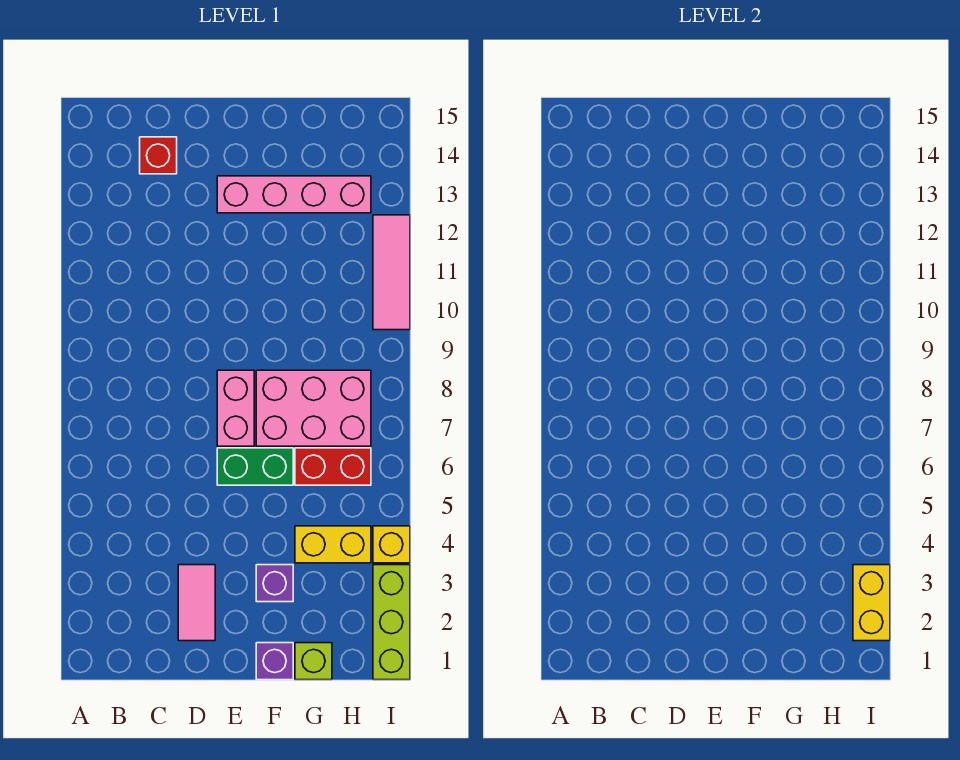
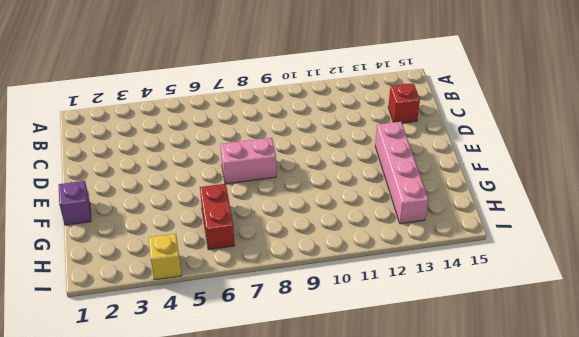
none -> pink 1x2 tile [178,565,215,641]
none -> green 1x2 brick [217,448,293,485]
none -> purple 1x1 brick [256,565,293,602]

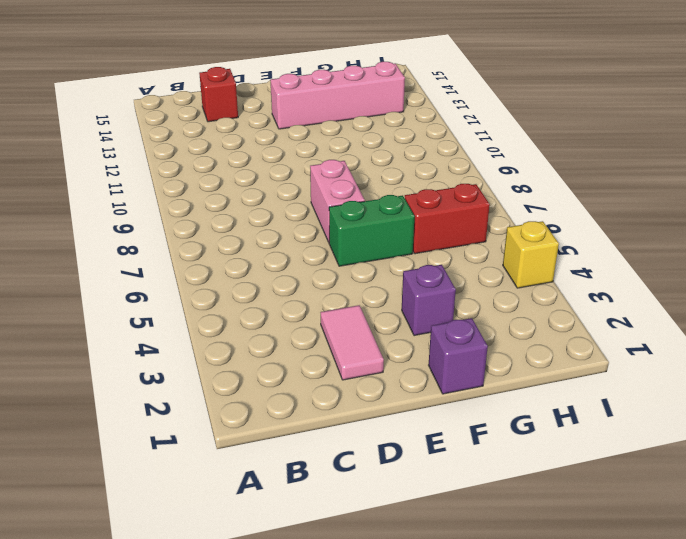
none -> pink 2x3 brick [256,370,371,446]
none -> lime 1x1 brick [295,643,332,680]
none -> yellow 1x2 brick [295,526,371,563]

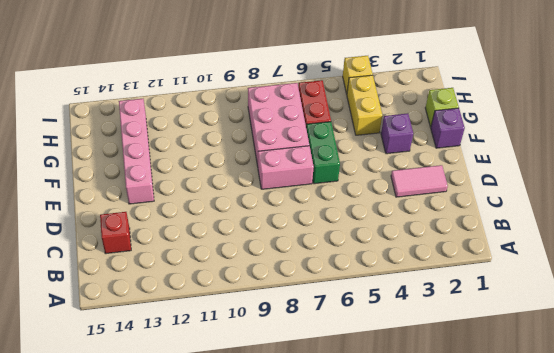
none -> lime 1x3 brick [373,565,410,680]
none -> pink 1x3 tile [373,215,410,330]
none -> yellow 1x2 brick [853,565,890,641]

